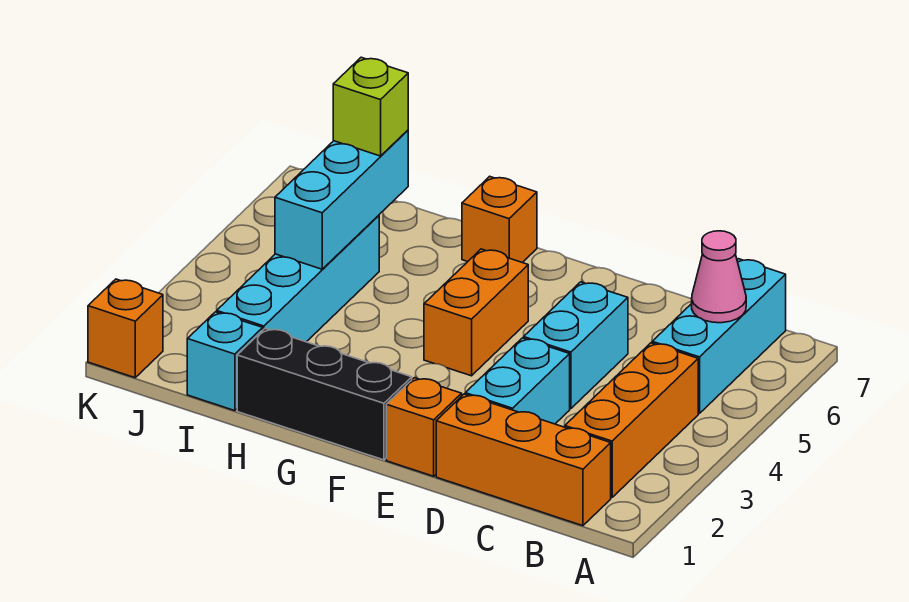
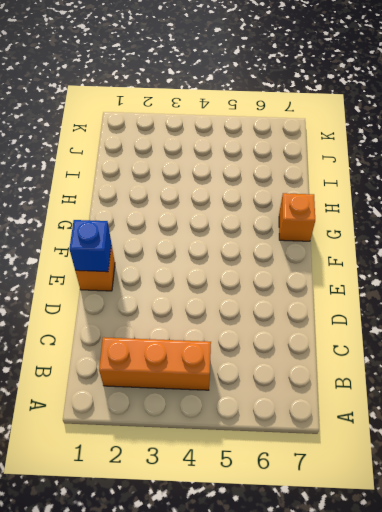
blue 1x1 brick [69,220,111,272] -> none
none -> orange 1x3 brick [436,394,611,526]
none -> cyan 1x3 brick [652,259,786,413]
none -> cyan 1x2 brick [465,338,570,424]

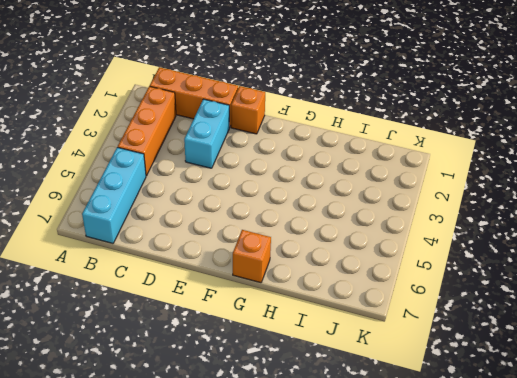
none -> cyan 1x2 brick [524,282,628,409]
none -> black 1x3 brick [237,328,412,460]
none -> orange 1x2 brick [424,249,528,376]

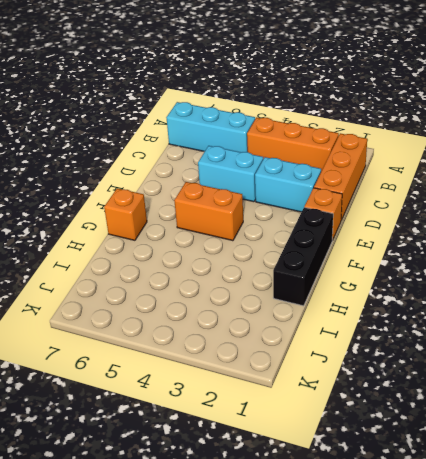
none -> cyan 1x1 brick [187,312,263,411]
none -> cyan 1x4 brick [217,215,379,342]
none -> orange 1x1 brick [88,279,163,378]

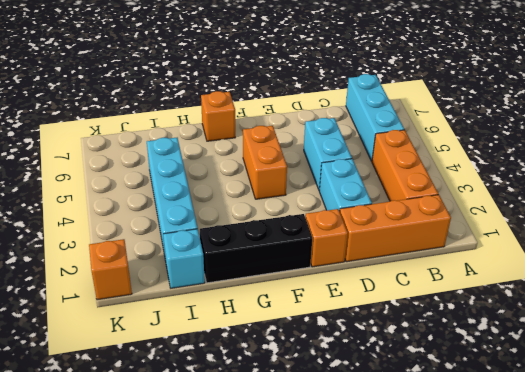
none -> pink 1x1 cone [692,231,746,323]
none -> cyan 1x3 brick [275,130,408,269]
none -> lime 1x1 brick [333,57,408,156]

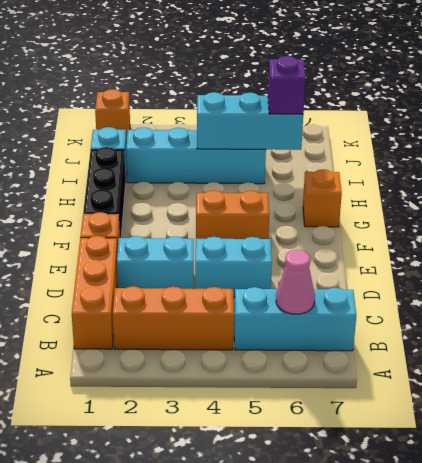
purple 1x1 brick [268,56,305,114] -> lime 1x1 brick [333,57,408,156]

